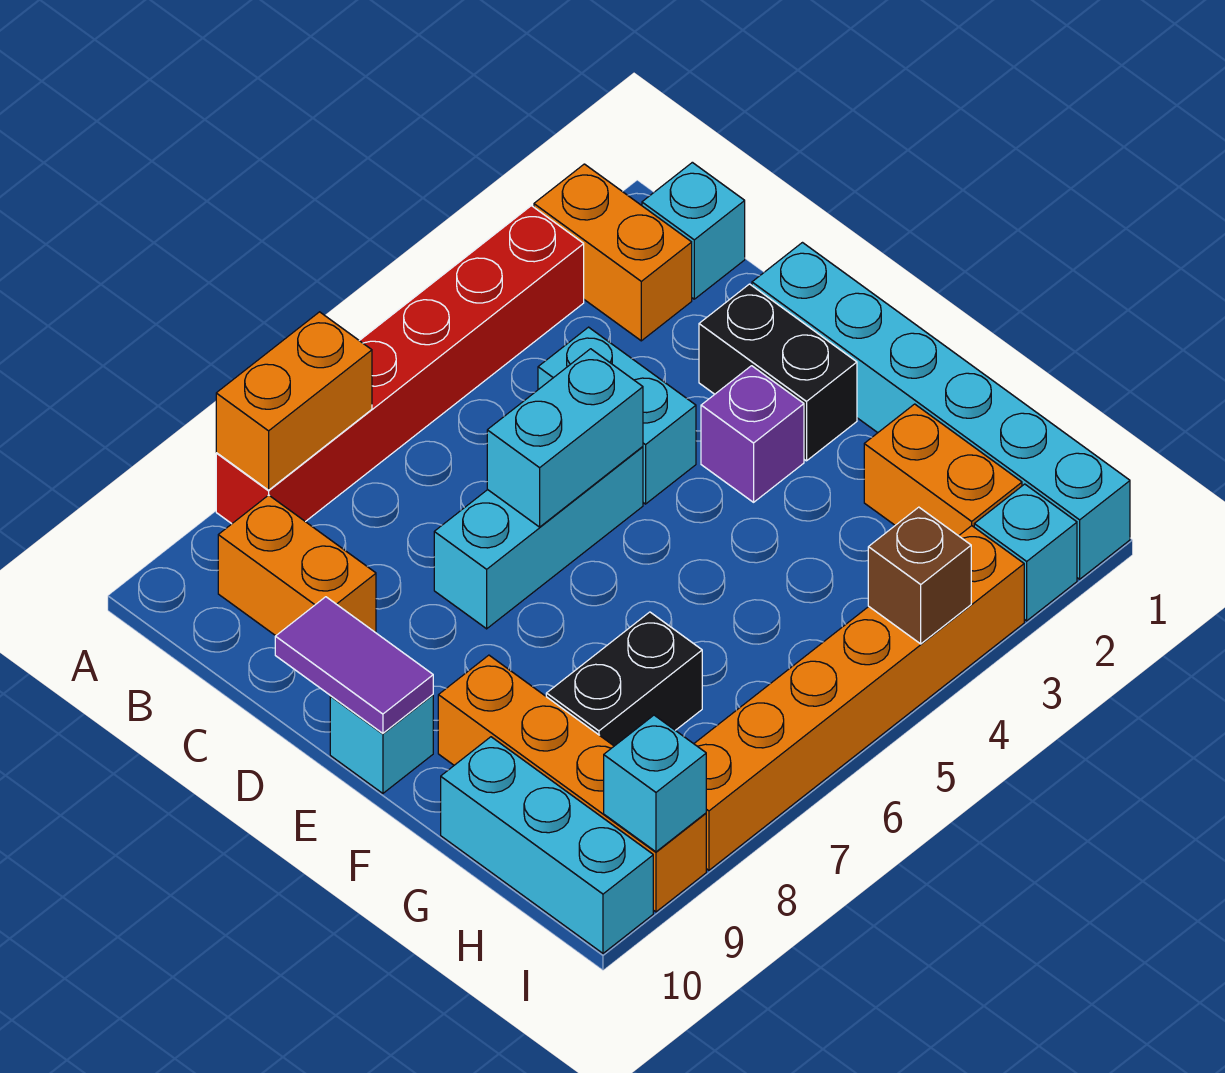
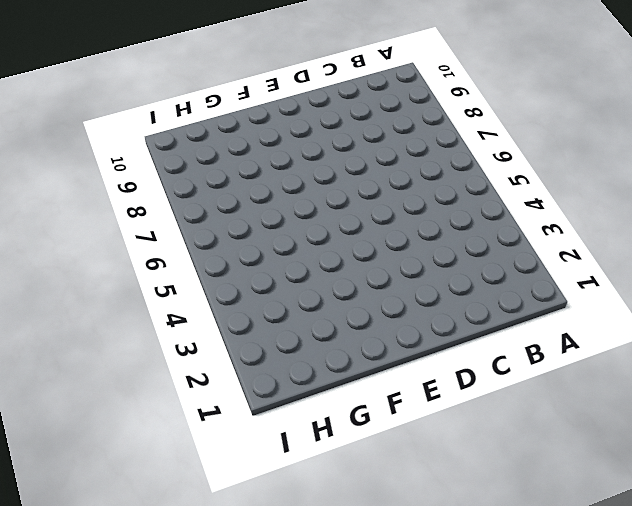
none -> orange 1x2 brick [534,164,692,341]
none -> red 1x6 brick [216,206,584,524]
none -> cyan 1x1 brick [642,162,745,299]

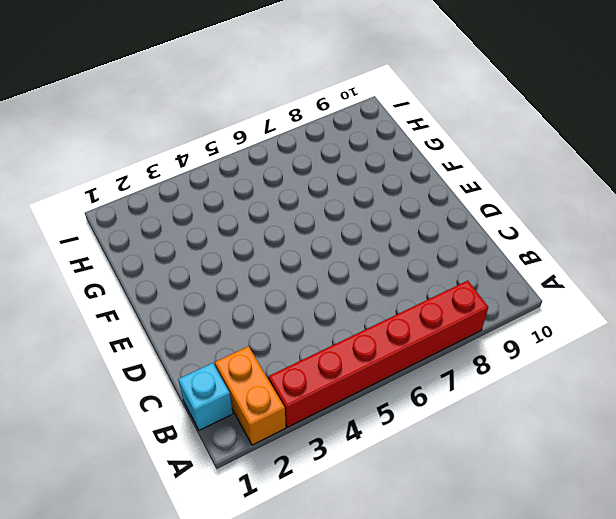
none -> orange 1x2 brick [218,495,376,636]
none -> cyan 1x2 brick [538,327,696,504]
none -> cyan 1x6 brick [752,243,1130,579]

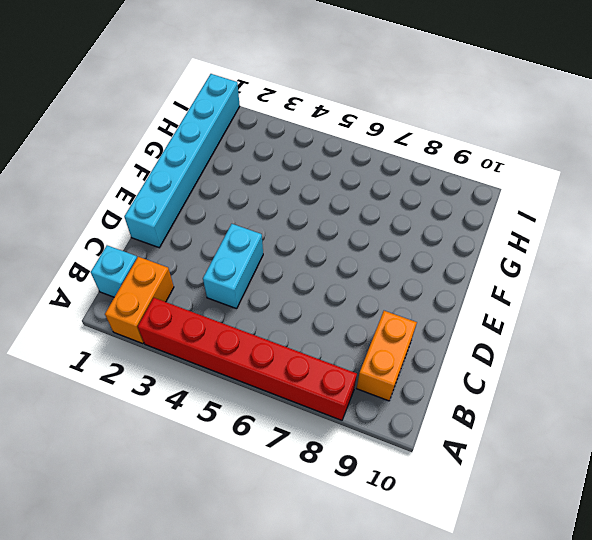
none -> black 1x2 brick [699,284,857,461]
none -> cyan 1x3 brick [434,447,643,629]
none -> purple 1x1 brick [701,366,804,502]

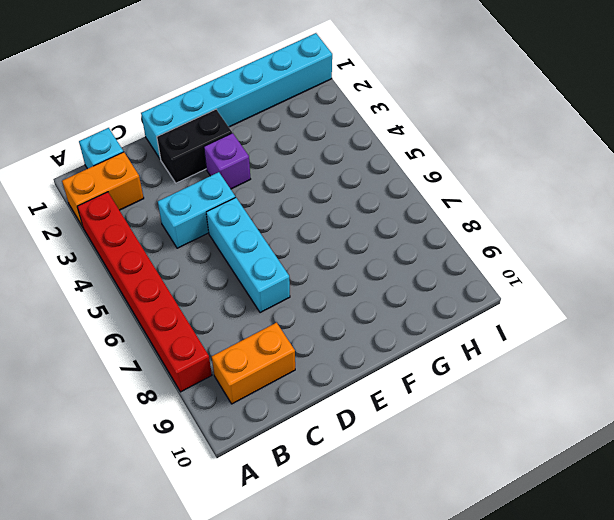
none -> cyan 1x1 brick [330,695,433,793]
none -> orange 1x4 brick [438,655,706,912]
none -> orange 1x2 brick [864,404,1022,536]

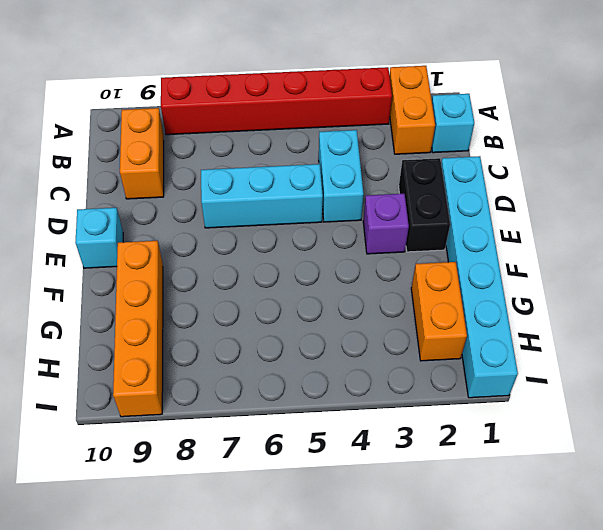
none -> black 1x2 brick [546,612,702,746]
none -> cyan 1x3 brick [441,737,653,953]
none -> cyan 1x1 brick [974,484,1077,621]

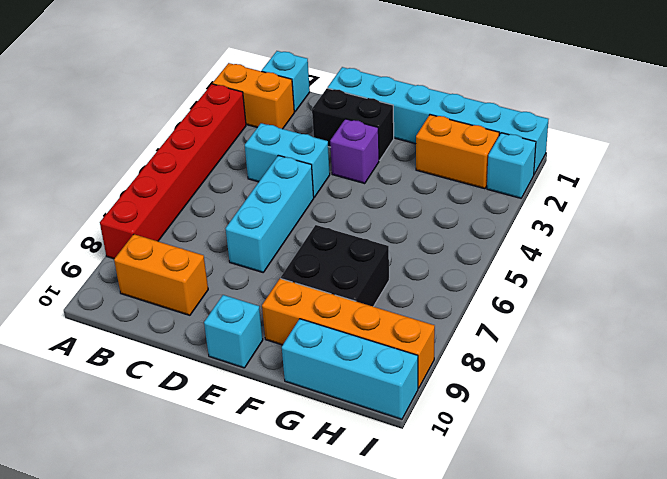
black 2x2 brick [281,225,389,307] -> black 1x2 brick [546,612,702,746]
none -> orange 1x6 brick [694,526,1024,870]
none -> orange 1x2 brick [216,312,372,490]
none -> cyan 1x2 brick [487,349,643,527]

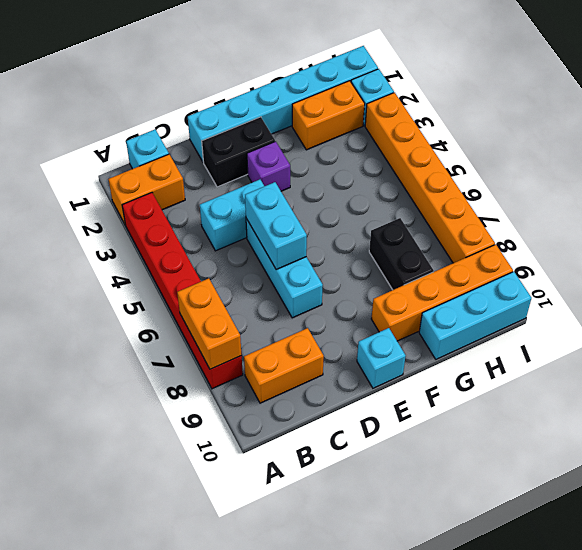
none -> purple 1x2 tile [275,597,433,733]
none -> brown 1x1 brick [868,507,971,644]
none -> cyan 1x1 brick [604,715,706,852]

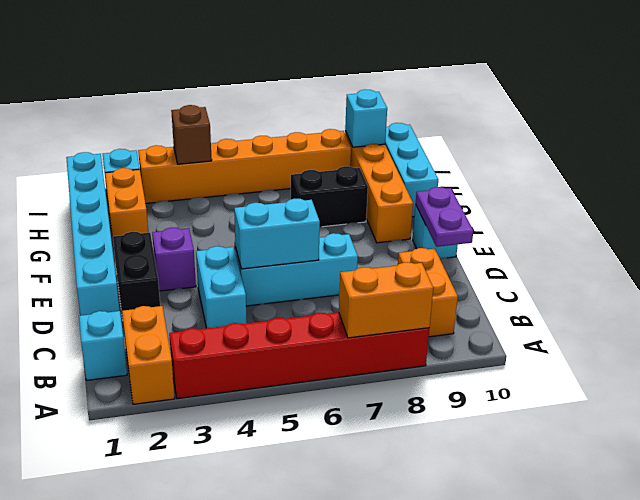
purple 1x2 plate [416,187,473,247] -> purple 1x2 tile [275,597,433,733]

